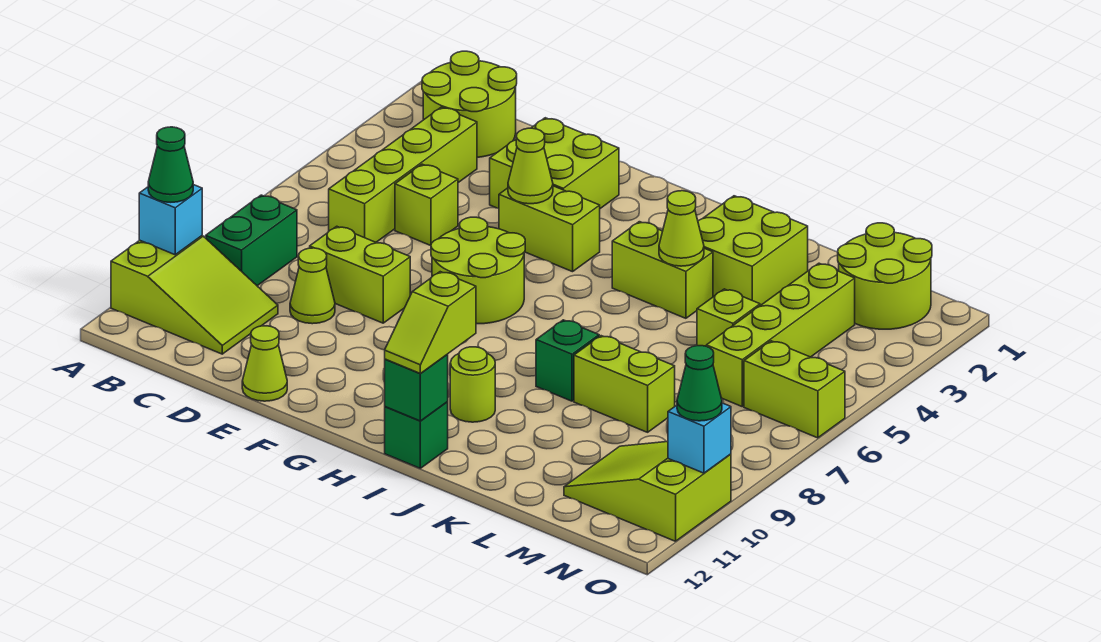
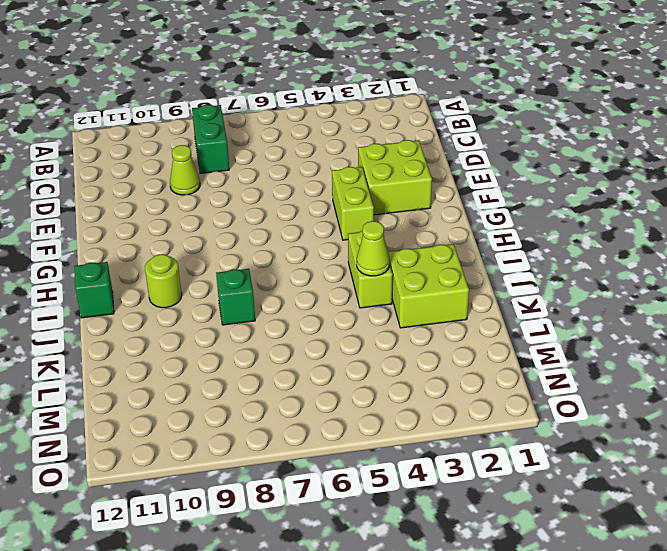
green 1x2 brick [192,105,229,174] -> green 1x2 brick turned to [206,195,297,286]
none -> lime 2x3 slope [111,236,278,354]
none -> lime 2x2 round brick [422,51,517,157]
none -> lime 1x4 brick [329,107,477,242]
none -> lime 1x1 brick [395,164,458,246]

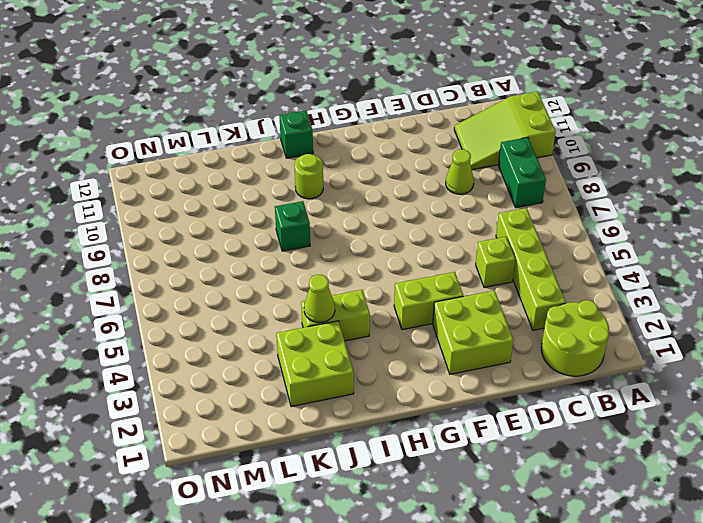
none -> lime 1x2 brick [310,226,410,323]
none -> lime 1x1 cone [242,326,287,401]
none -> lime 2x2 round brick [431,217,525,324]
none -> lime 1x2 brick [574,336,675,432]

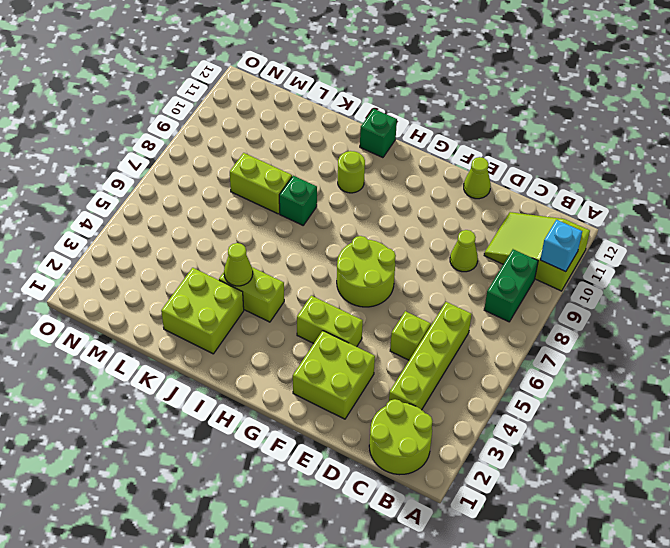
none -> lime 1x2 brick [310,226,410,323]
none -> lime 1x1 brick [697,289,760,346]
none -> lime 2x2 round brick [838,223,932,329]
none -> lime 1x4 brick [706,263,855,406]

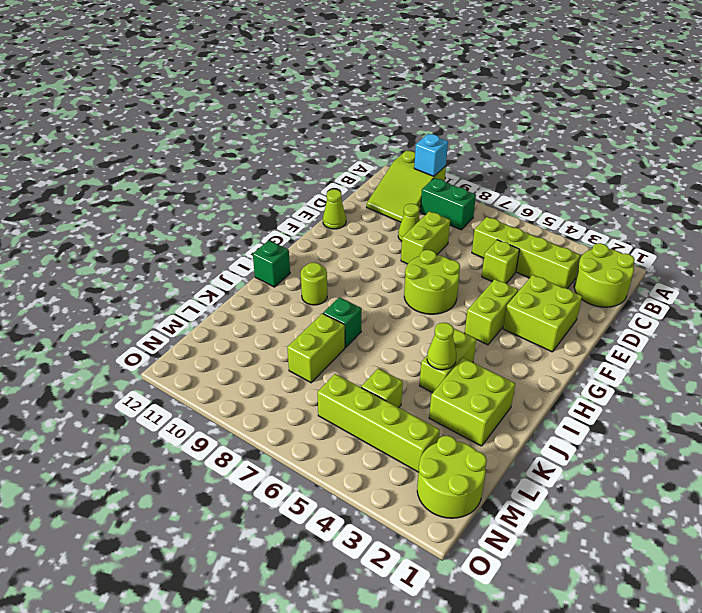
none -> lime 2x3 slope [564,442,731,541]
none -> lime 1x2 brick [744,341,845,438]
none -> lime 1x1 cone [508,128,553,204]
none -> green 1x1 brick [385,355,448,421]

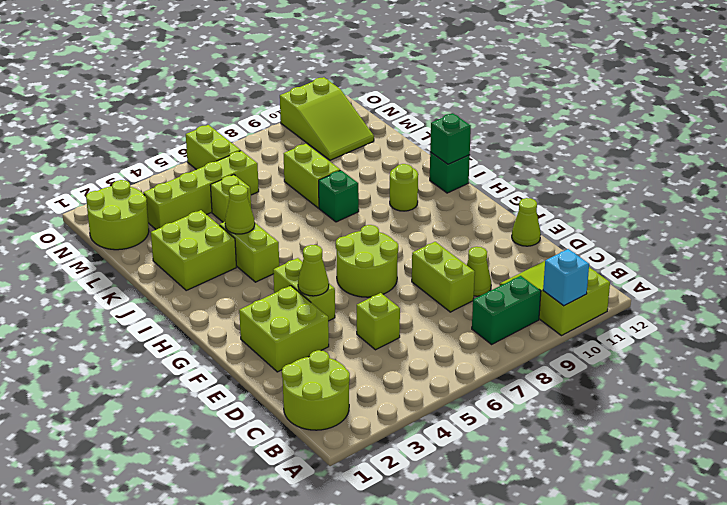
none -> lime 1x4 brick [329,107,477,242]
none -> cyan 1x1 brick [668,403,731,473]
none -> green 1x1 cone [148,127,193,202]
none -> lime 1x2 slope [385,272,476,373]

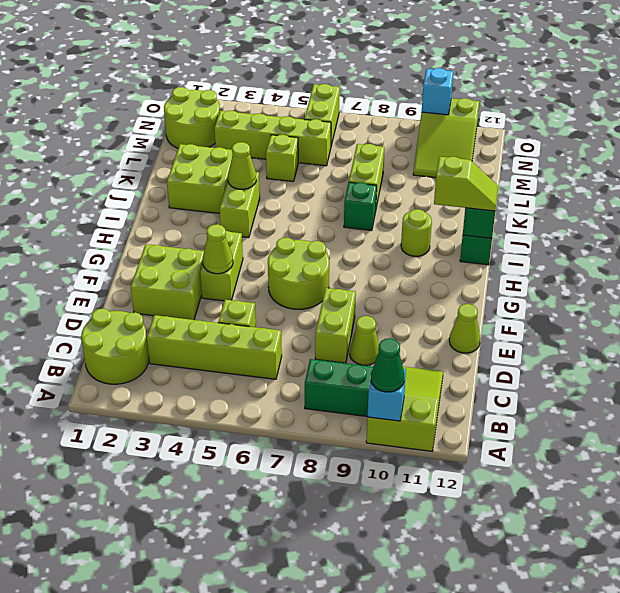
none -> green 1x1 cone [677,346,722,421]

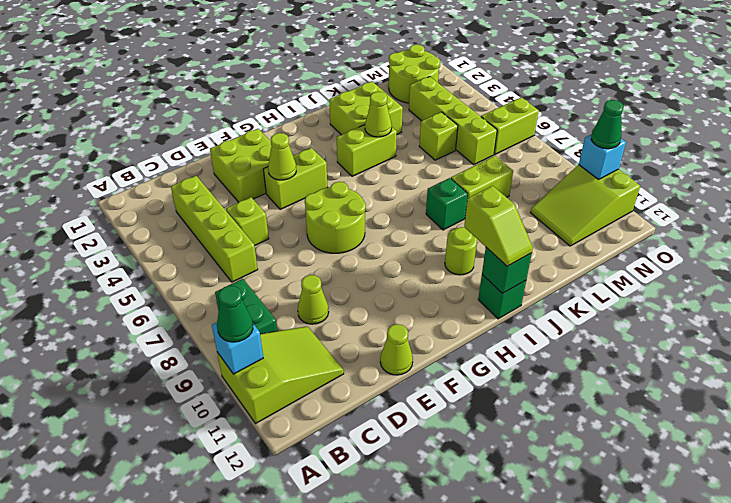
none -> lime 2x2 round brick [422,51,517,157]
none -> lime 1x2 brick [310,226,410,323]

